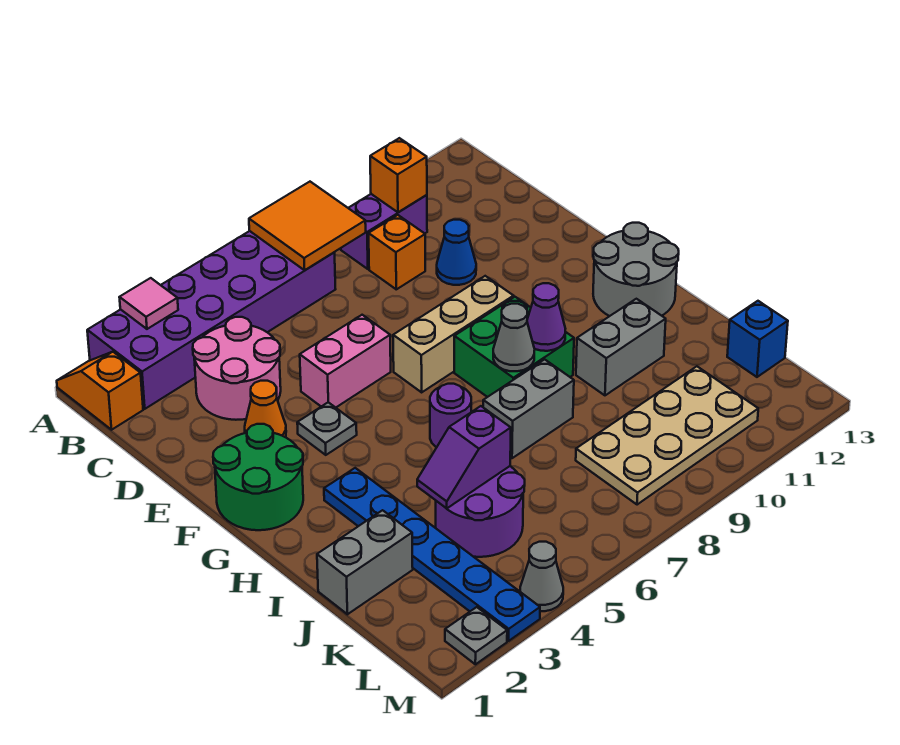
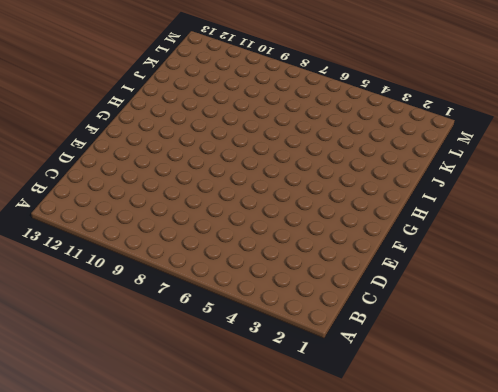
none -> orange 1x2 slope [57,352,143,430]
none -> purple 2x6 brick [87,231,336,409]
none -> purple 1x2 brick [341,194,427,269]

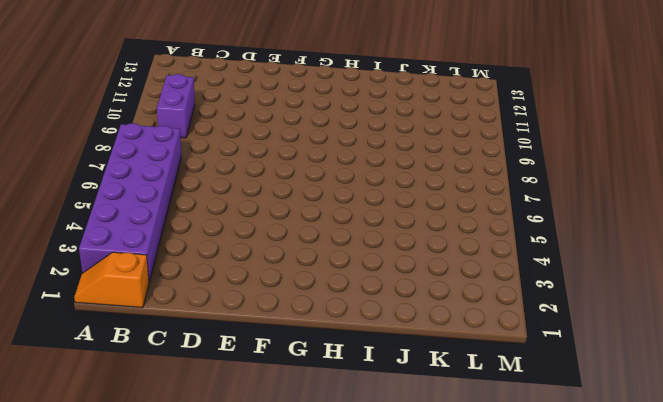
none -> pink 2x2 round brick [193,317,281,420]
none -> orange 1x1 brick [369,215,425,289]
none -> blue 1x1 cone [437,220,476,285]

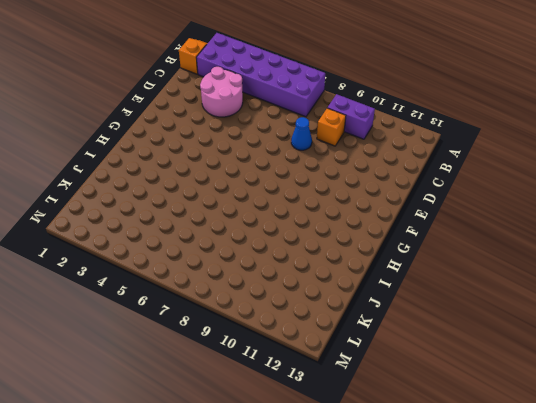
blue 1x1 cone [291,117,312,150] -> blue 1x1 cone moved to [437,220,476,285]
none -> orange 1x1 cone [245,381,286,437]
none -> pink 1x2 brick [300,315,391,408]
none -> green 2x2 round brick [213,424,303,530]

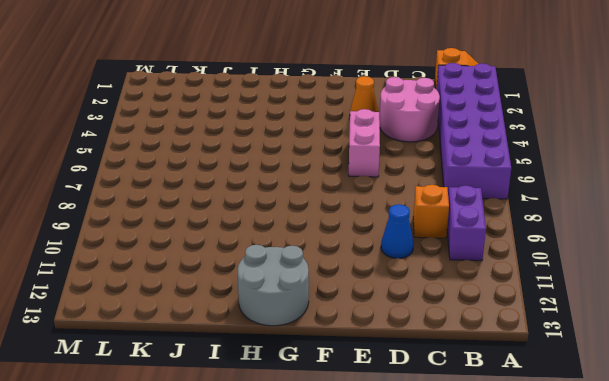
none -> green 2x2 round brick [213,424,303,530]
none -> grey 1x1 plate [297,402,357,455]
none -> tan 1x3 brick [393,276,514,392]

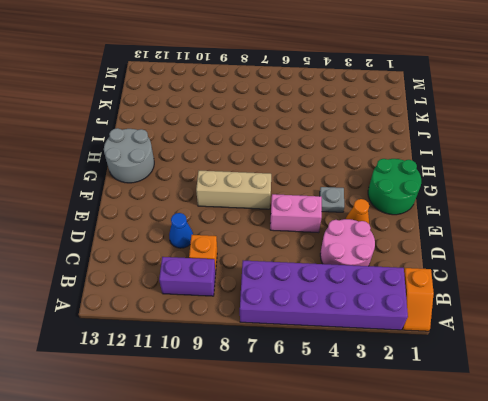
none -> green 2x2 brick [454,297,574,397]
none -> blue 1x6 plate [324,468,540,641]
none -> purple 1x1 round brick [430,384,471,447]

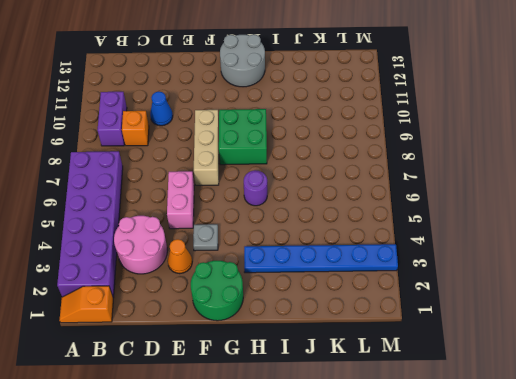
none -> grey 1x2 brick [483,359,574,458]
none -> grey 1x2 brick [576,299,666,395]
none -> grey 1x2 brick [317,510,413,614]

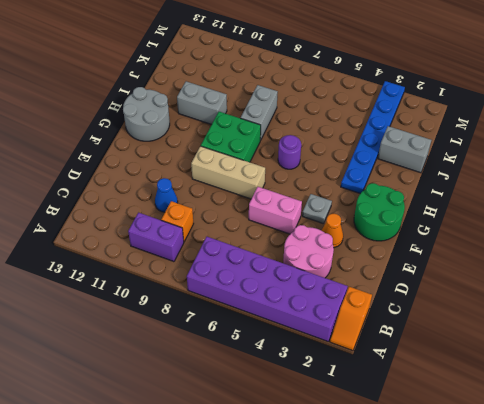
grey 1x2 brick [241,85,278,140] -> grey 1x2 brick turned to [483,359,574,458]
none -> purple 2x2 round brick [436,466,525,557]
none -> tan 2x4 plate [576,366,758,505]
none -> blue 1x1 brick [727,301,788,377]

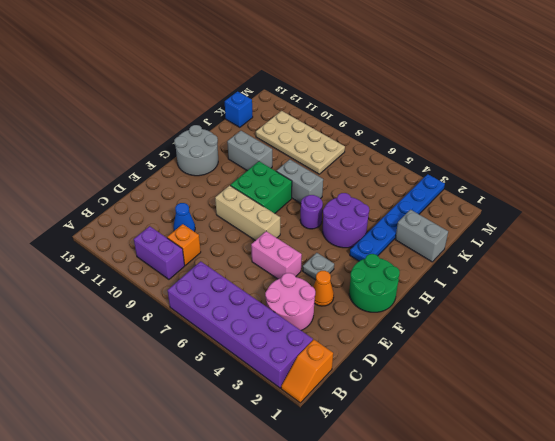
purple 2x2 round brick [323,193,369,248] -> purple 2x2 round brick moved to [436,466,525,557]
none -> grey 1x1 plate [445,607,507,664]
none -> grey 1x1 cone [520,542,563,611]
none -> pink 1x1 tile [119,278,178,329]

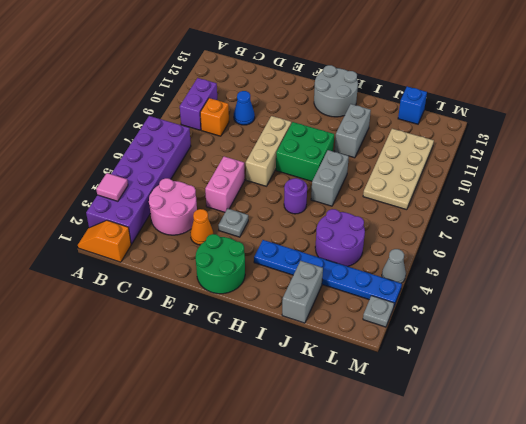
none -> orange 2x2 tile [249,182,366,270]
none -> orange 1x1 brick [370,138,427,212]
none -> grey 1x1 cone [493,304,535,371]

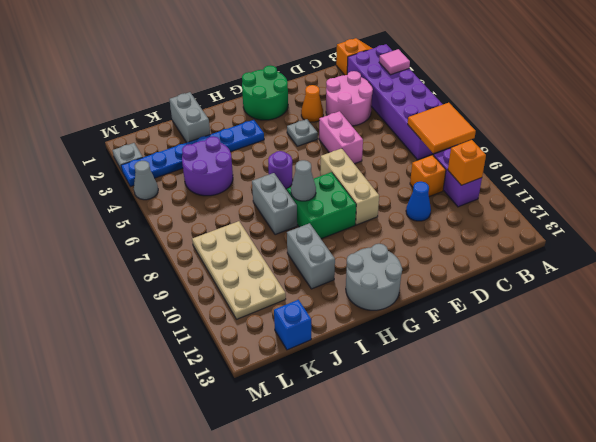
none -> purple 1x1 cone [527,283,565,351]
none -> purple 1x2 slope [417,406,511,508]

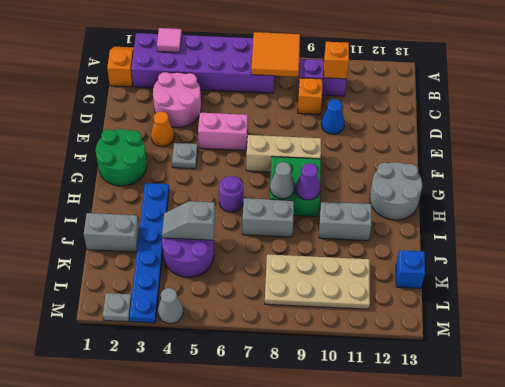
grey 1x2 slope [162,201,215,240] -> purple 1x2 slope [417,406,511,508]

